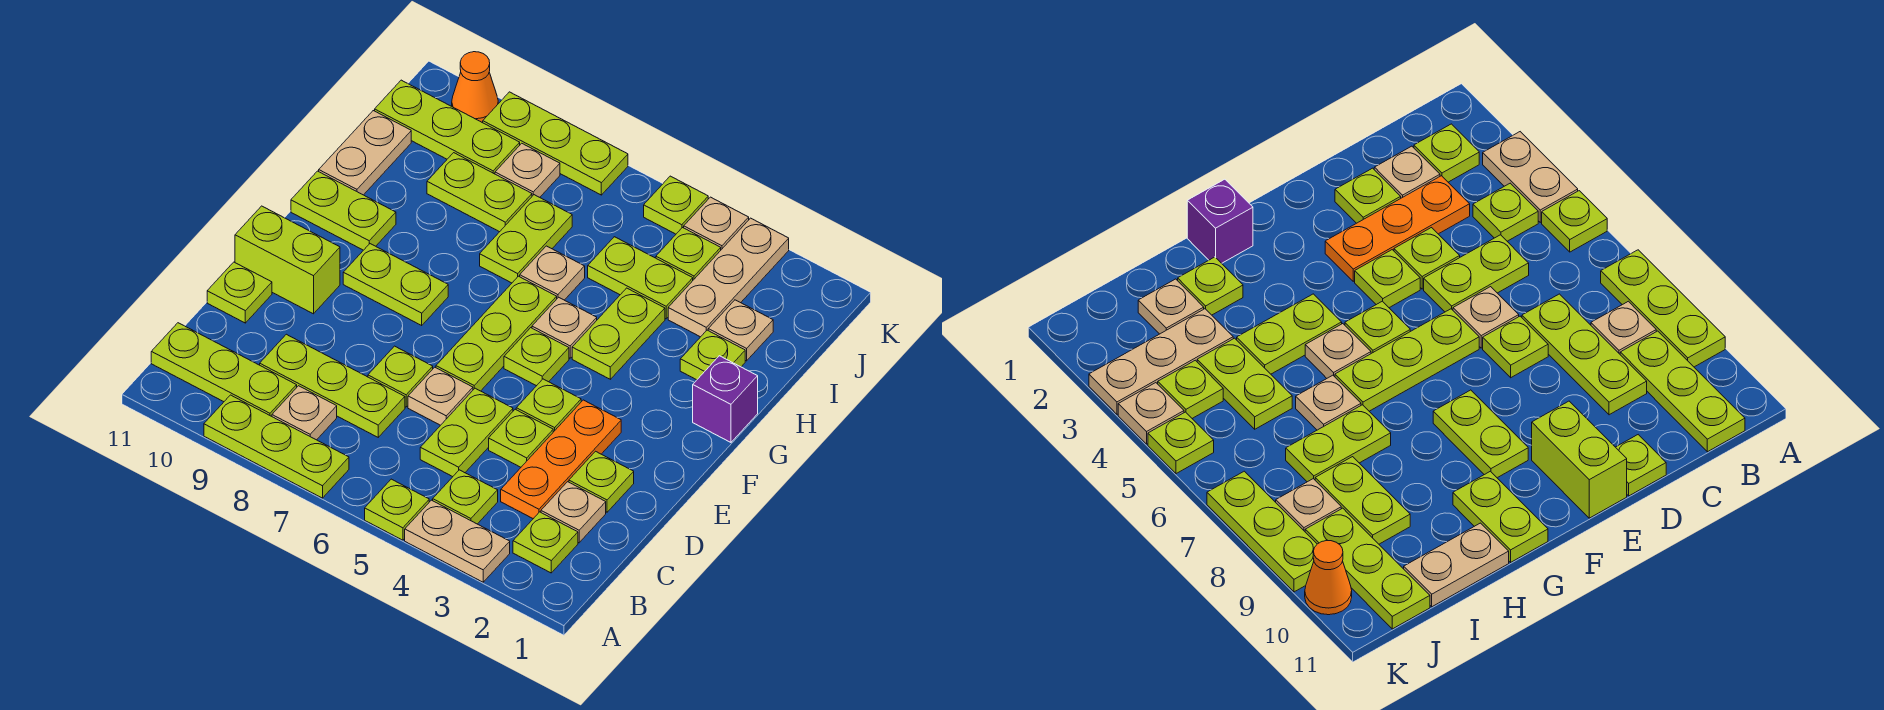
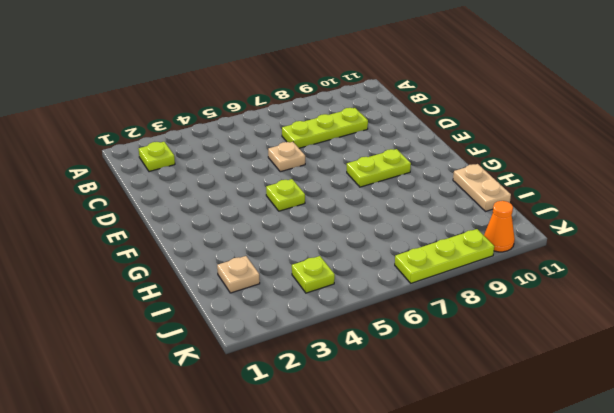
none -> tan 1x2 plate [405,500,510,582]
none -> lime 1x1 plate [365,479,429,540]
none -> lime 1x3 plate [204,395,349,498]
none -> lime 1x1 plate [433,470,498,524]

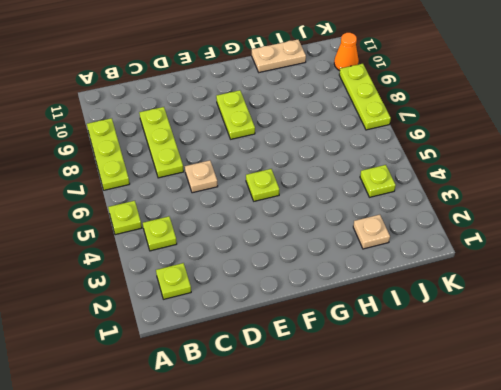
none -> tan 1x2 plate [405,500,510,582]
none -> tan 1x1 plate [272,386,337,440]
none -> lime 1x3 plate [151,323,297,416]
none -> tan 1x1 plate [541,482,606,543]

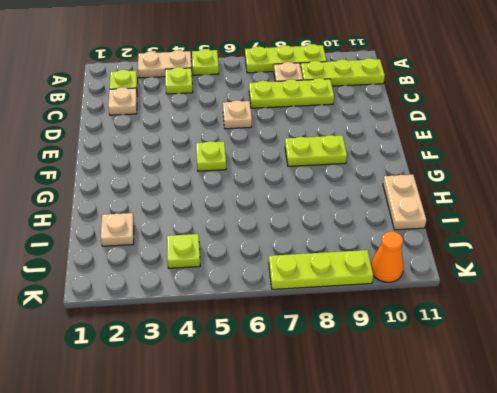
none -> orange 1x3 plate [501,400,621,519]
none -> lime 1x2 plate [420,388,513,477]
none -> lime 1x1 plate [569,451,634,512]
none -> lime 1x1 plate [489,409,553,467]

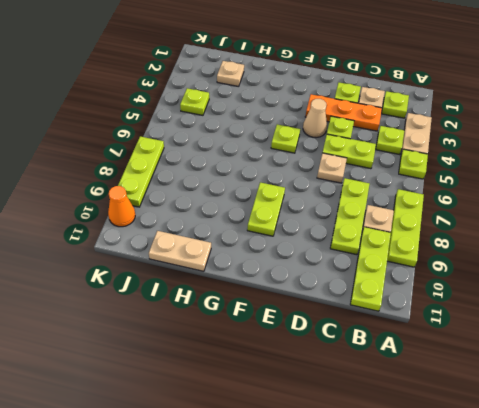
tan 1x1 cone [303,99,327,138] -> lime 1x1 plate [516,379,581,432]
none -> lime 1x1 plate [368,346,433,407]
none -> lime 1x1 plate [207,262,272,323]
none -> lime 1x3 plate [436,276,557,391]
none -> lime 1x2 brick [235,206,340,314]

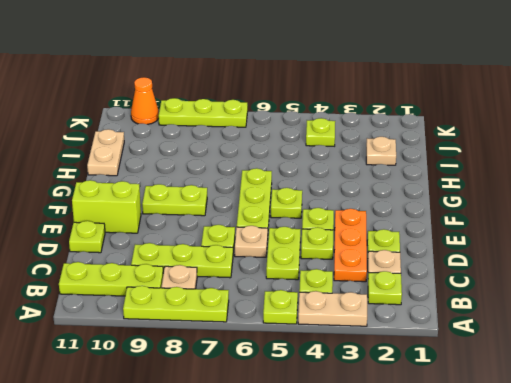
none -> purple 1x1 brick [693,356,758,442]
none -> lime 1x2 plate [572,288,665,379]
none -> tan 1x1 plate [532,297,597,358]
none -> lime 1x2 plate [291,171,396,250]

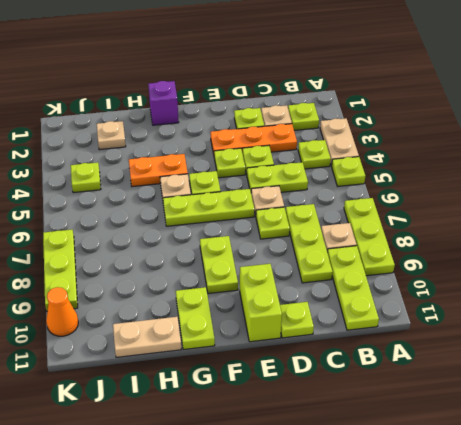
orange 1x2 plate [129,154,188,187] -> lime 1x2 plate [572,288,665,379]
none -> lime 1x1 plate [680,330,745,380]
none -> tan 1x1 plate [520,246,585,300]
none -> lime 1x2 plate [480,195,572,283]
none -> tan 1x3 plate [668,218,789,337]

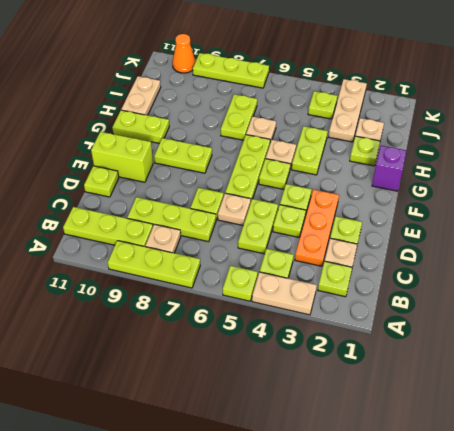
none -> lime 1x2 plate [588,237,693,319]
none -> lime 1x2 plate [427,153,532,232]
none -> tan 1x1 plate [495,143,560,197]
none -> lime 1x3 plate [375,80,520,174]

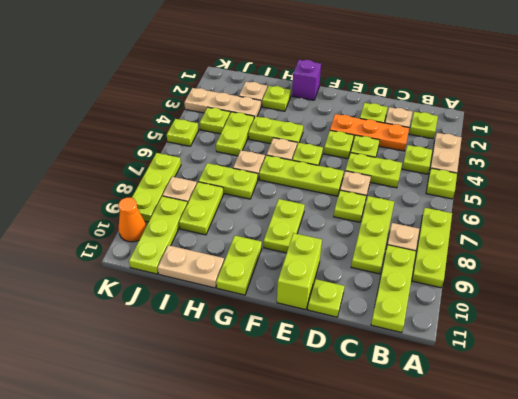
none -> tan 1x1 plate [684,197,749,250]

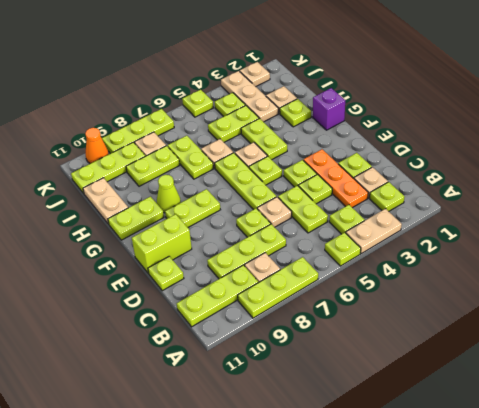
lime 1x1 cone [157,175,181,213] -> none
tan 1x1 plate [240,62,270,87] -> tan 1x1 plate moved to [684,197,749,250]

